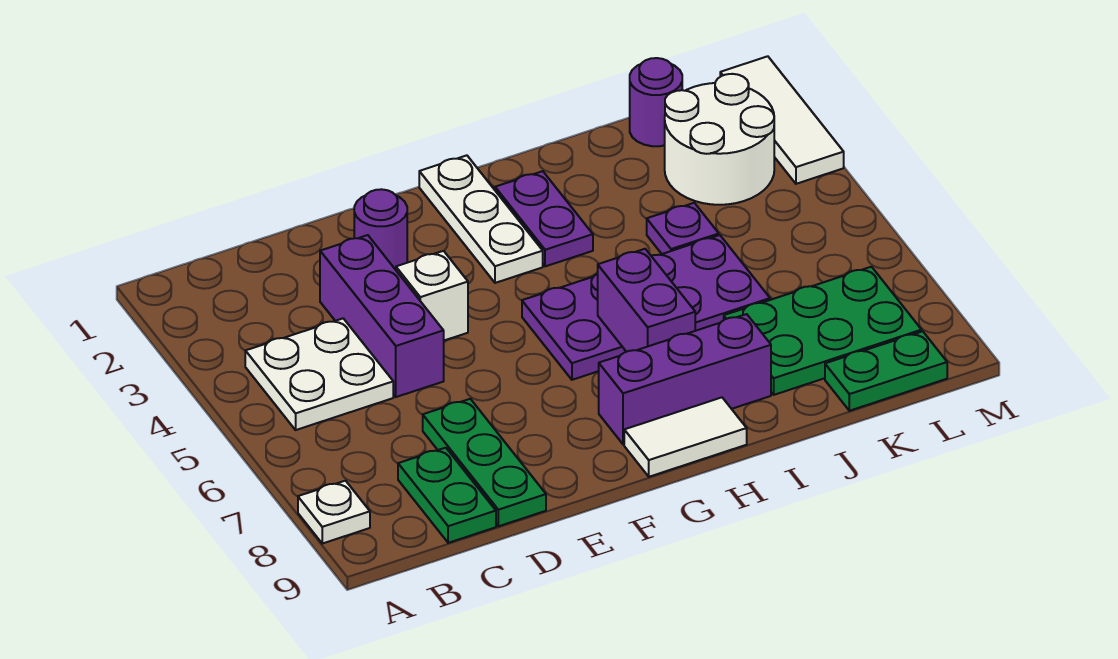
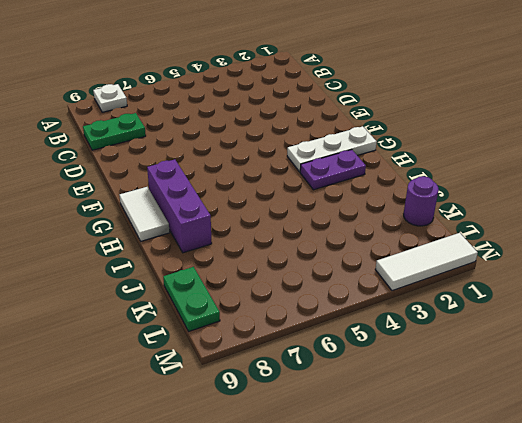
none -> white 2x2 plate [245,319,393,430]
none -> purple 1x3 brick [320,235,444,397]
none -> green 1x3 plate [423,399,546,526]

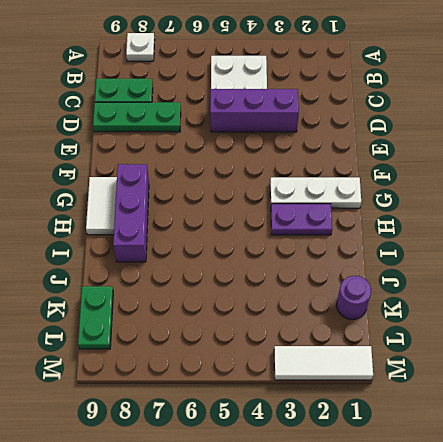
none -> purple 1x1 round brick [354,189,407,270]
none -> white 1x1 brick [396,251,468,340]
none -> purple 2x4 plate [522,235,770,380]

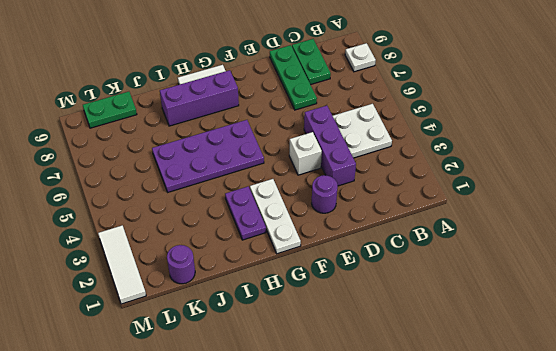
none -> purple 1x1 plate [647,203,719,254]
none -> green 2x3 plate [724,267,922,395]
none -> white 2x2 round brick [665,74,774,205]

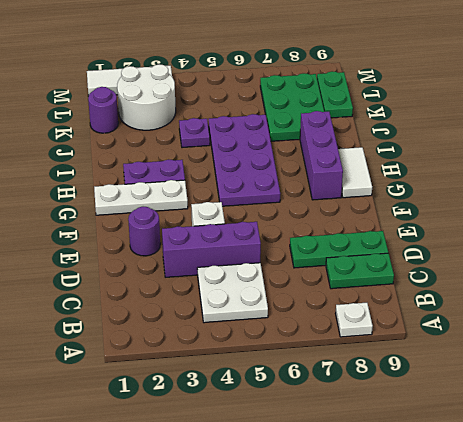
none -> purple 1x2 brick [598,249,695,352]

